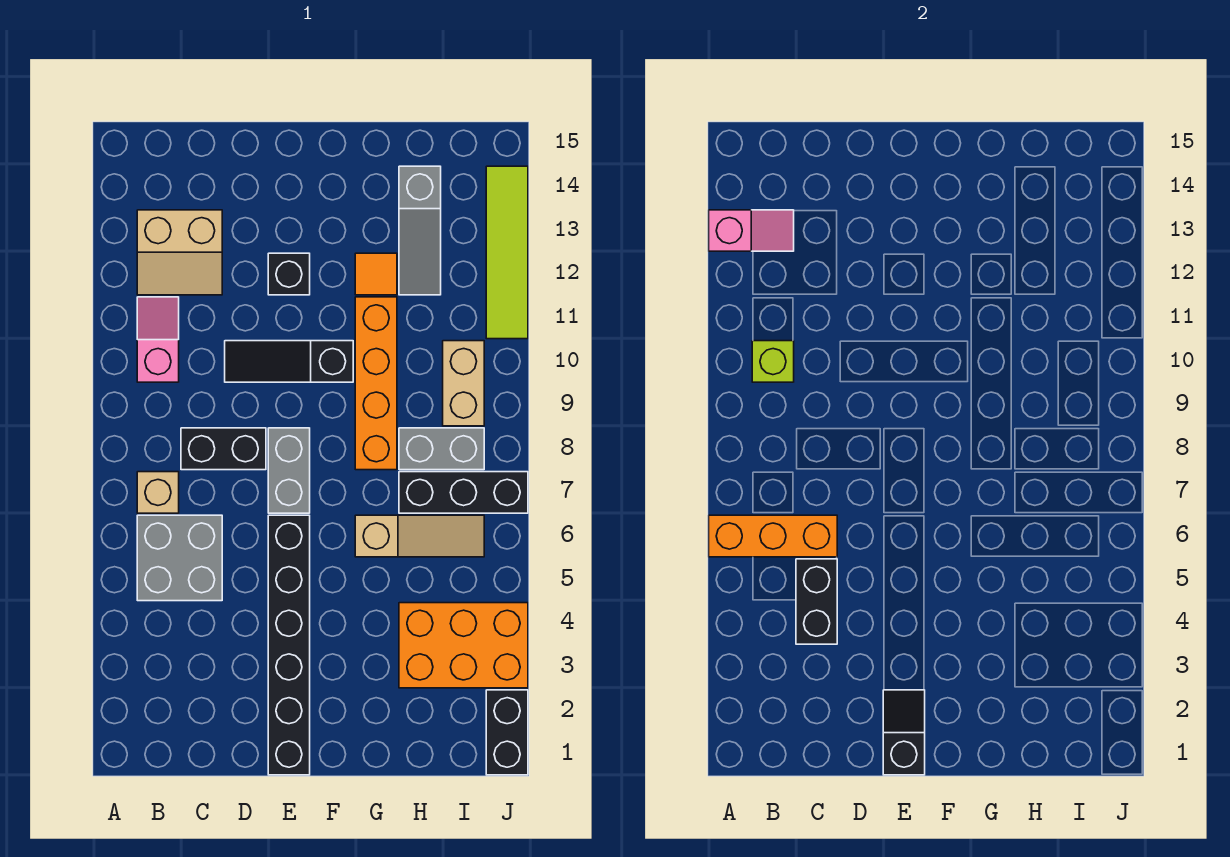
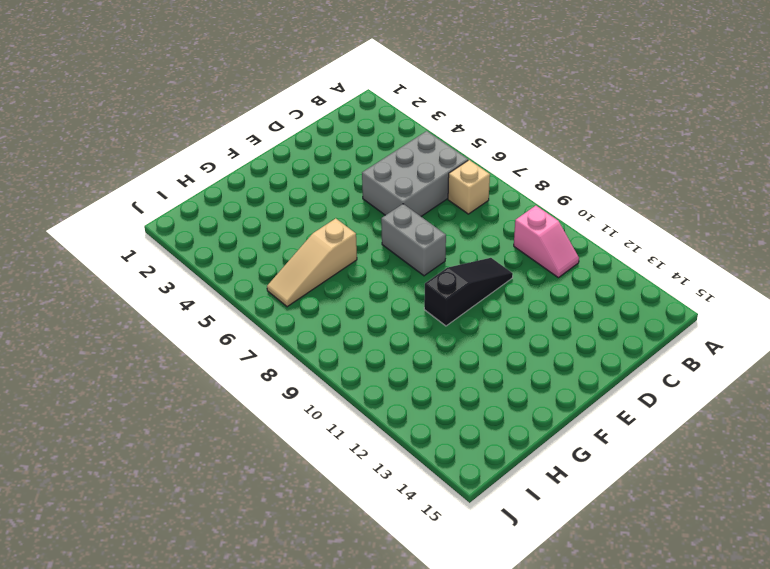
grey 2x3 brick [362,131,468,216] -> grey 2x2 brick [137,515,222,601]
none -> tan 2x2 slope [137,210,222,295]
none -> black 1x2 brick [181,428,266,470]
none -> black 1x6 brick [268,515,310,775]

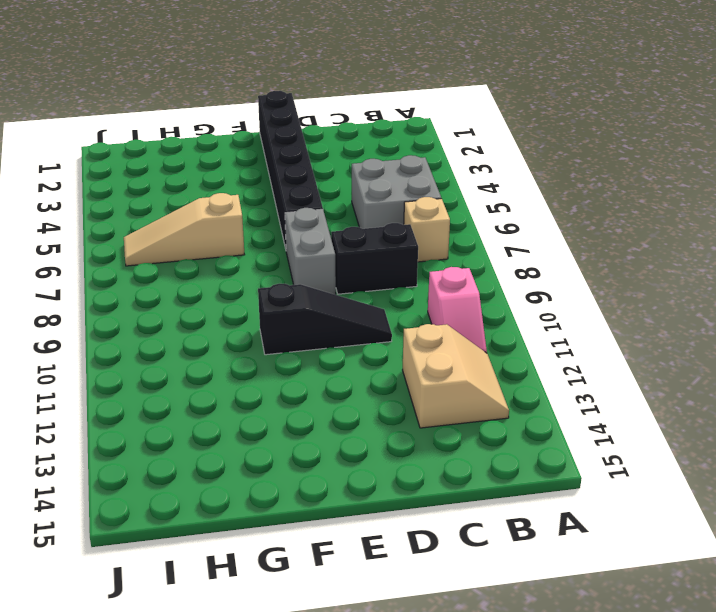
tan 2x2 slope [403,324,509,428] -> tan 2x2 slope turned to [137,210,222,295]
none -> black 1x1 brick [268,253,310,295]
none -> orange 1x4 brick [355,297,397,470]
none -> orange 1x1 tile [355,253,397,295]

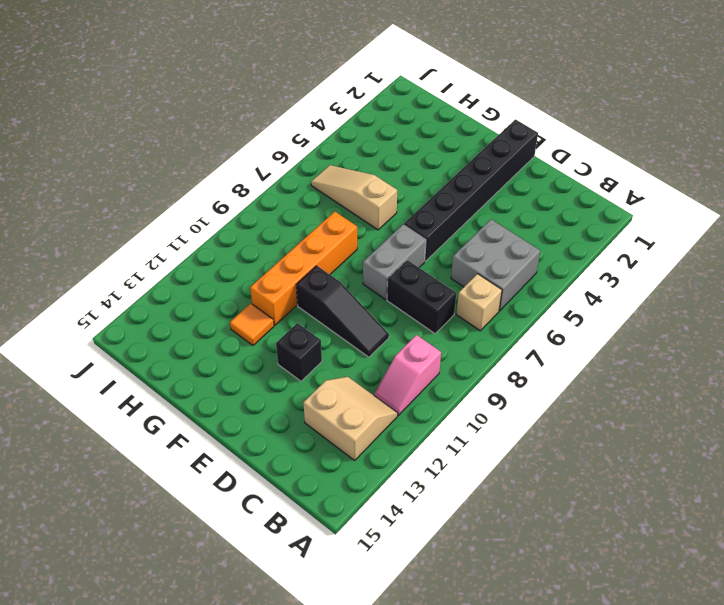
none -> orange 2x3 brick [399,603,528,688]
none -> black 1x3 brick [399,472,528,513]
none -> grey 1x2 brick [399,428,484,470]

